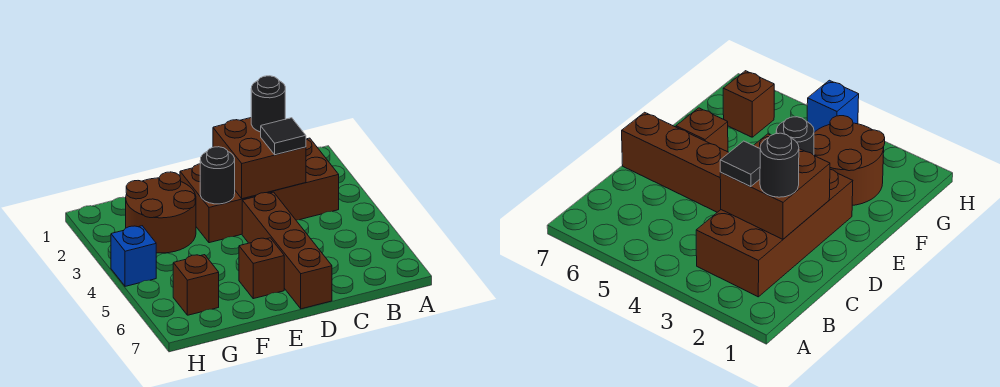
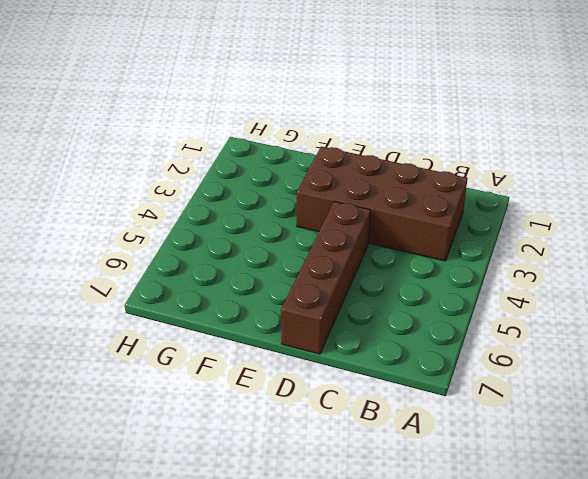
none -> brown 1x1 brick [239,238,284,299]
none -> brown 2x2 round brick [126,172,196,253]

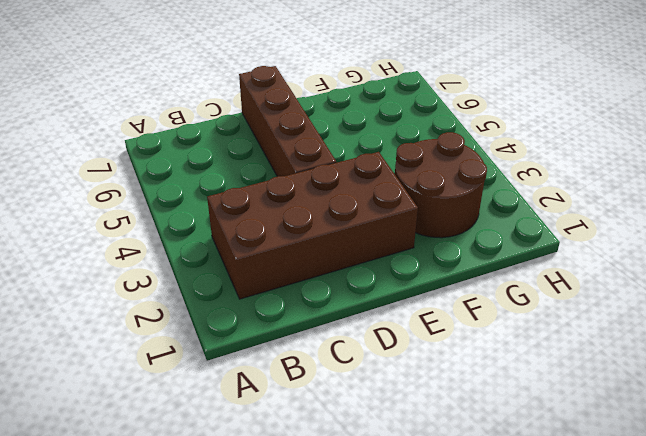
none -> brown 1x1 brick [239,238,284,299]
none -> brown 1x1 brick [173,255,219,315]

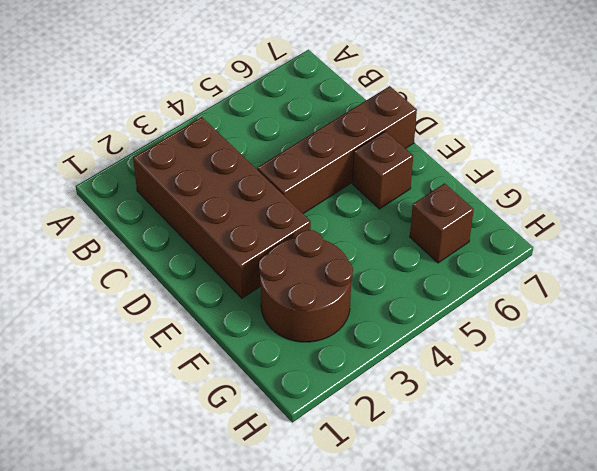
none -> blue 1x1 brick [111,226,156,286]
none -> brown 2x2 brick [213,118,306,199]

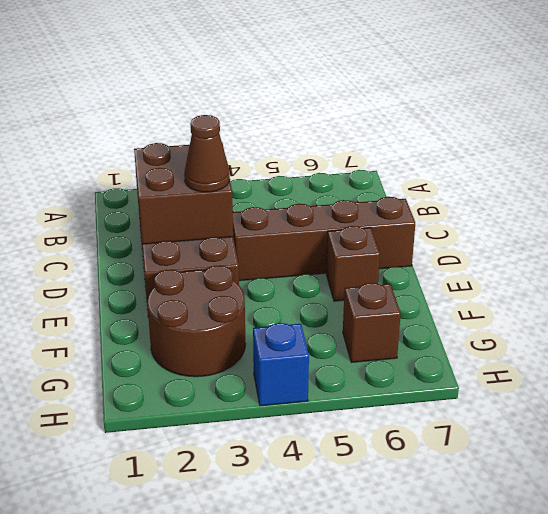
brown 1x1 cone [184,115,230,192] -> none
none -> black 1x1 round brick [200,147,235,204]
none -> black 1x1 round brick [251,76,285,132]

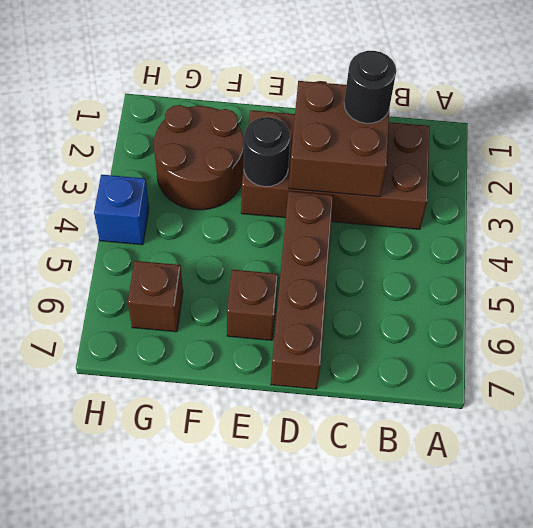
none -> black 1x1 tile [261,118,306,155]

